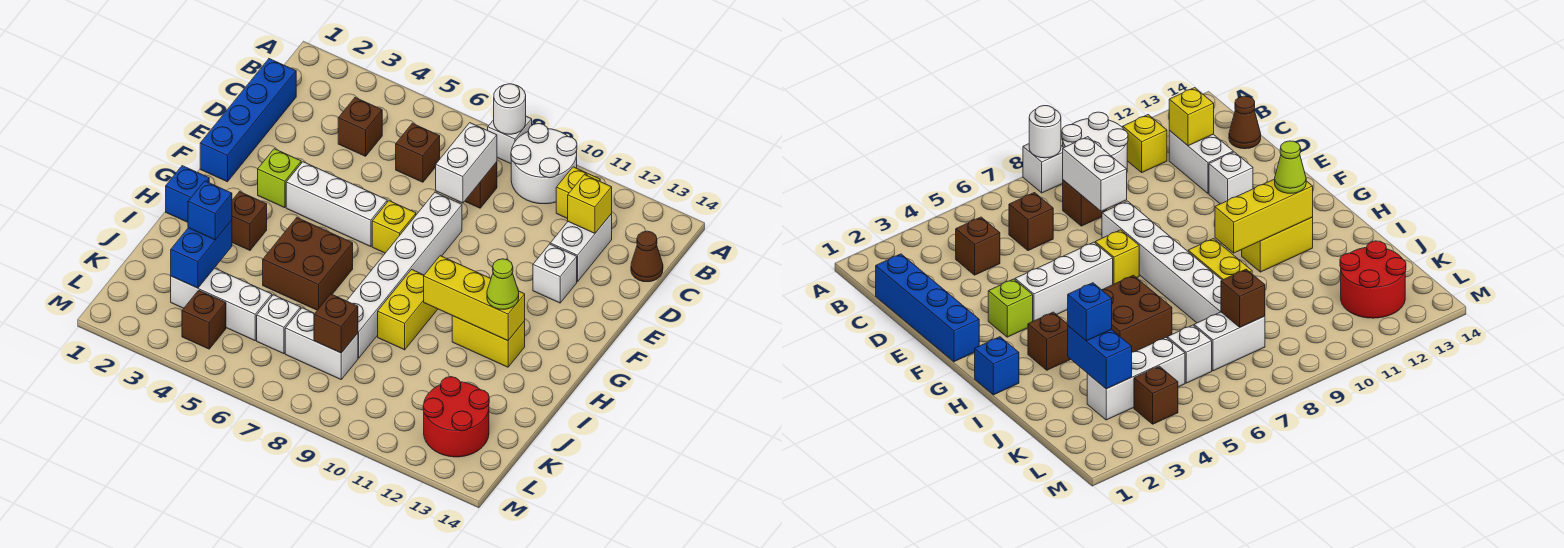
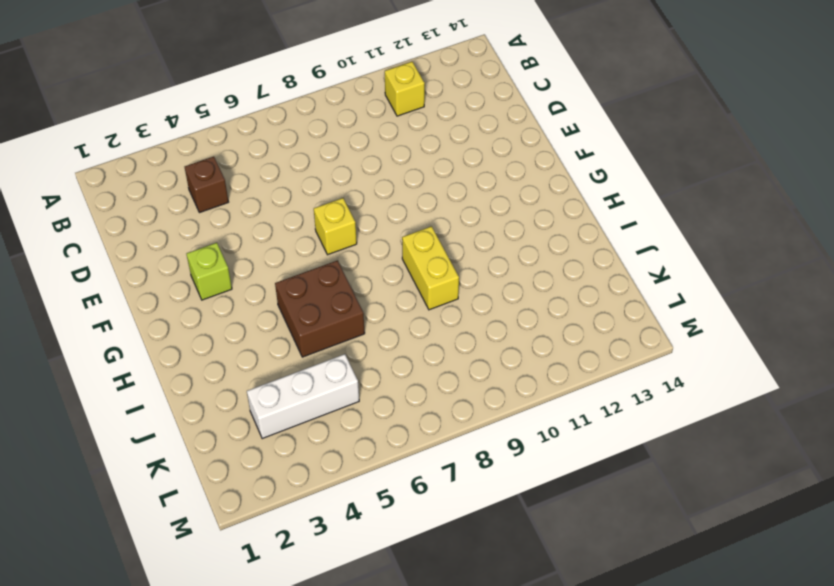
none -> white 1x1 brick [488,116,532,164]
none -> white 2x2 round brick [511,124,577,204]
none -> blue 1x4 brick [200,59,296,182]
none -> brown 1x1 brick [396,123,440,182]

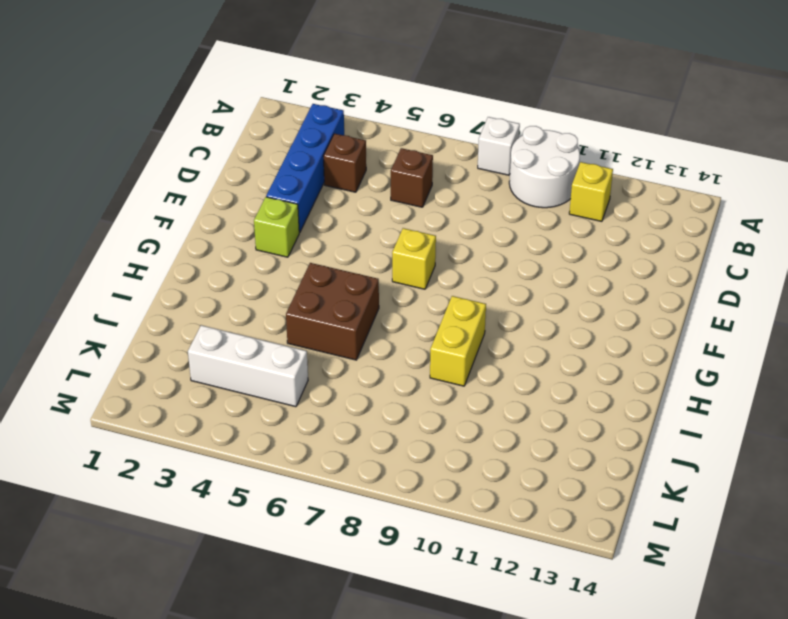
blue 1x4 brick [266,104,344,233] -> blue 1x4 brick moved to [200,59,296,182]
none -> brown 1x1 brick [465,162,497,208]
none -> white 1x2 brick [550,214,612,282]
none -> brown 1x1 cone [631,231,663,282]
none -> white 1x6 brick [347,192,462,358]

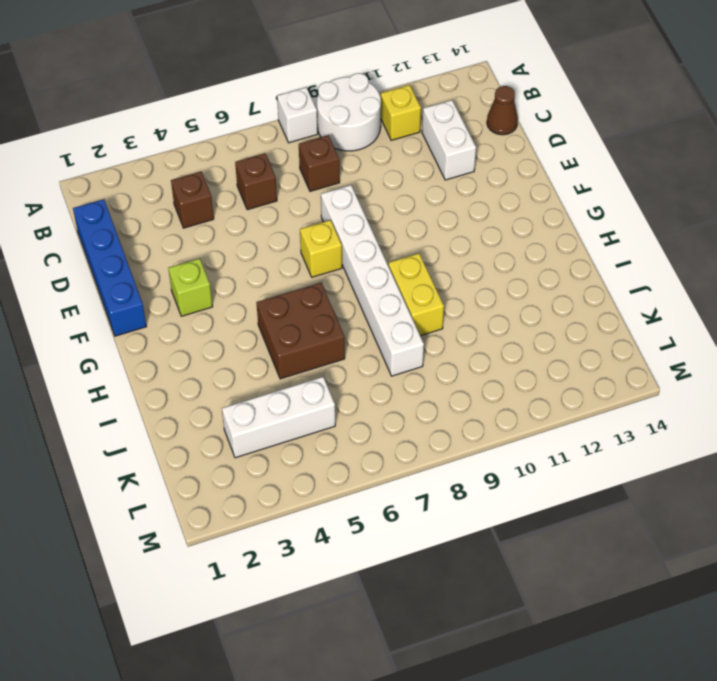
none -> white 1x1 brick [533,244,577,303]
none -> white 1x3 brick [286,162,387,247]
none -> blue 1x1 brick [166,166,209,222]
none -> brown 1x1 brick [232,192,267,250]

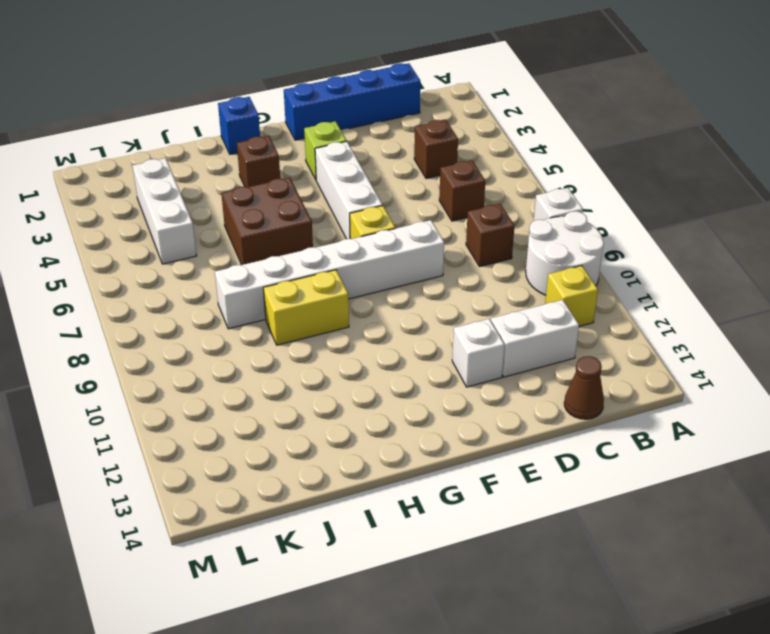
none -> yellow 1x2 brick [452,316,525,367]
none -> white 1x1 brick [257,295,301,354]
none -> white 1x2 brick [285,308,358,379]
none -> red 2x2 round brick [423,377,489,457]

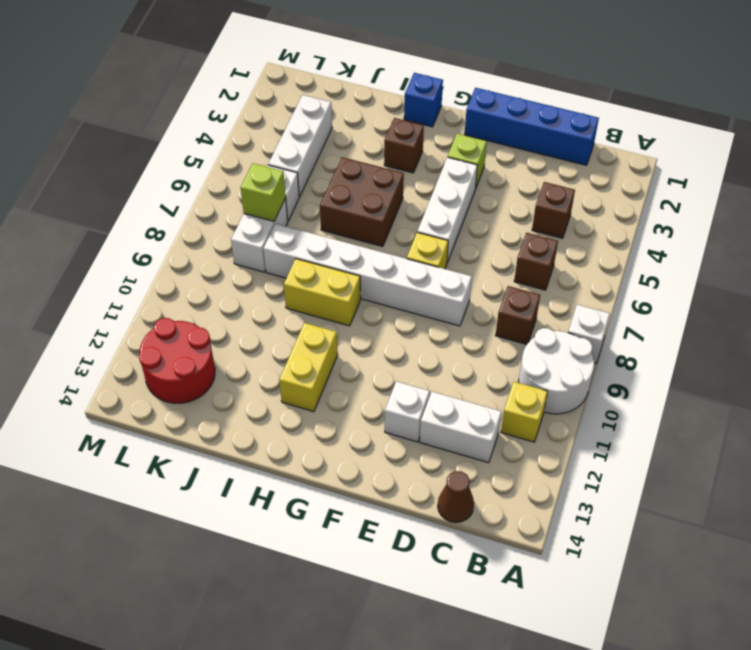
lime 1x1 brick [241,163,286,221] -> none
none -> brown 1x1 brick [182,290,226,349]
none -> white 1x1 round brick [494,84,526,134]
none -> white 1x2 brick [436,123,497,203]
none -> yellow 1x1 brick [568,175,612,233]

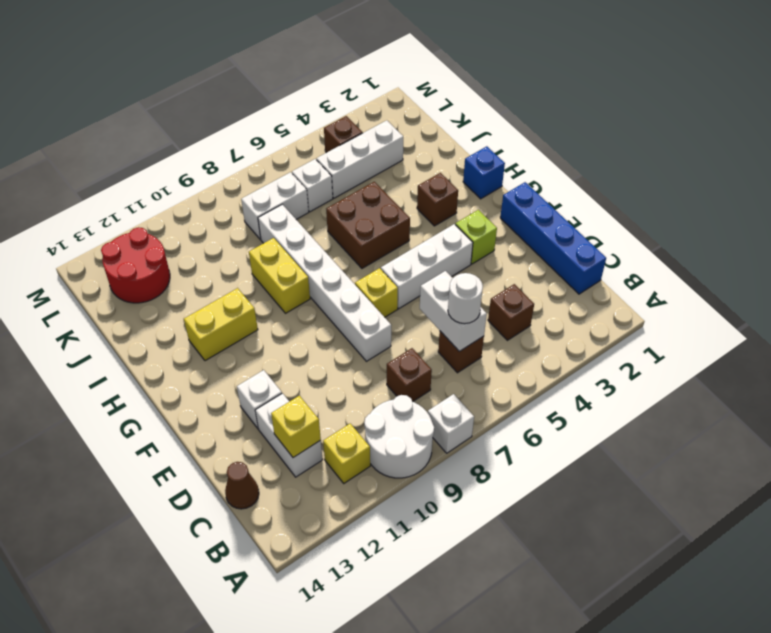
white 1x2 brick [420,271,487,351] -> white 1x2 brick moved to [436,123,497,203]
white 1x1 round brick [448,273,483,324] -> white 1x1 round brick moved to [494,84,526,134]
none -> yellow 1x3 brick [424,256,525,341]
none -> blue 1x2 brick [171,220,232,288]
none -> brown 1x1 brick [314,294,358,353]
none -> lime 1x1 cone [487,259,519,309]

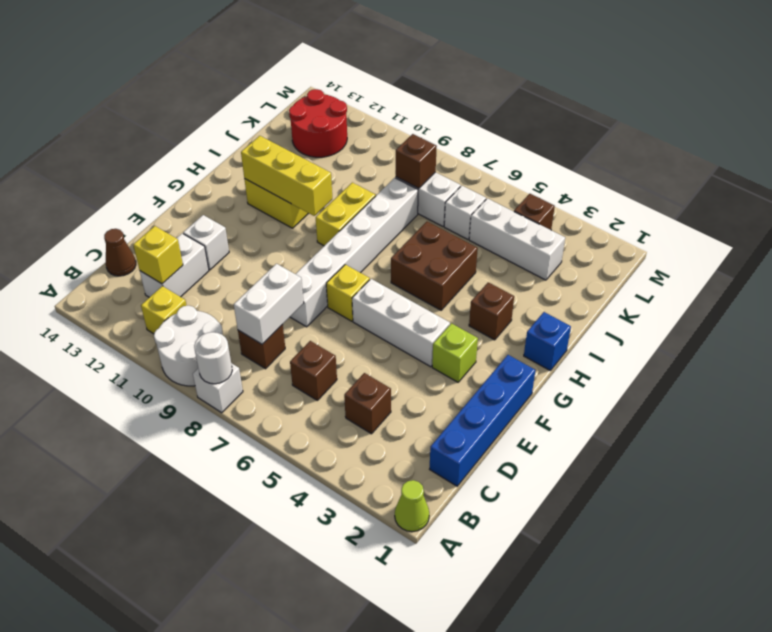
lime 1x1 cone [395,480,429,532] -> lime 1x1 cone moved to [487,259,519,309]
none -> blue 1x2 brick [171,220,232,288]
none -> blue 1x1 brick [188,181,232,240]

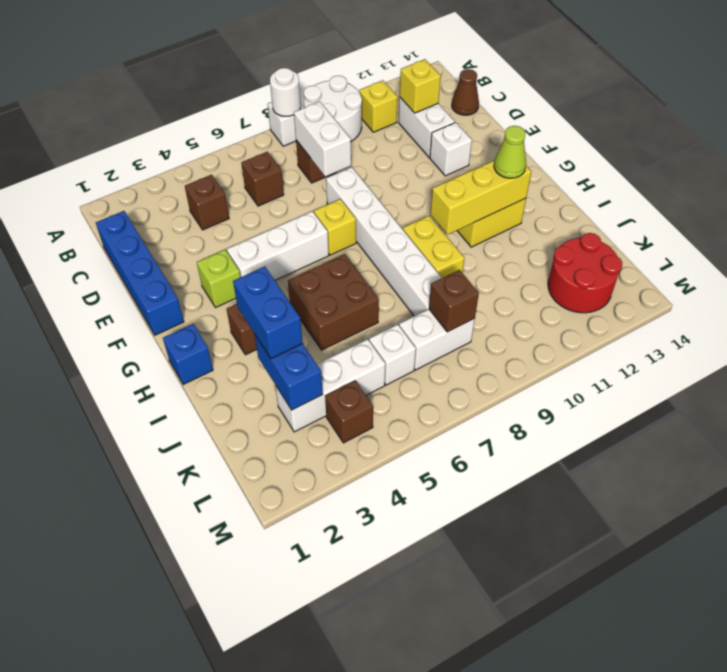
blue 1x2 brick [233,267,303,359] -> blue 1x1 brick [188,181,232,240]

